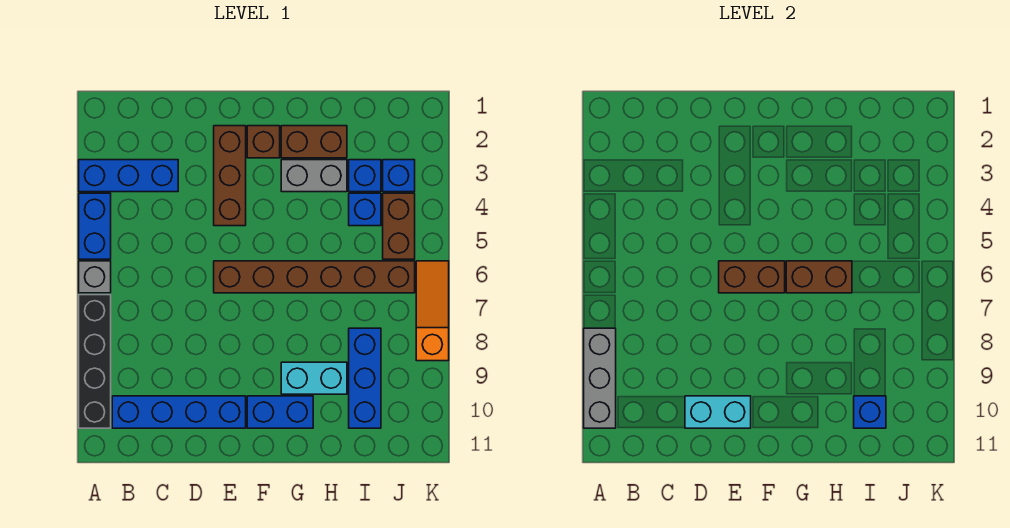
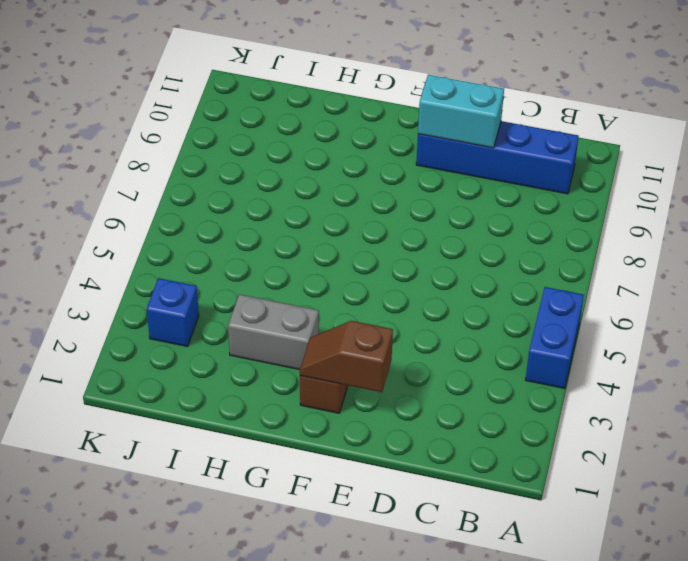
brown 1x2 slope [300,321,393,392] -> none
none -> blue 1x3 brick [79,160,178,192]
none -> grey 1x1 brick [79,261,111,293]
none -> black 1x4 brick [79,295,111,428]

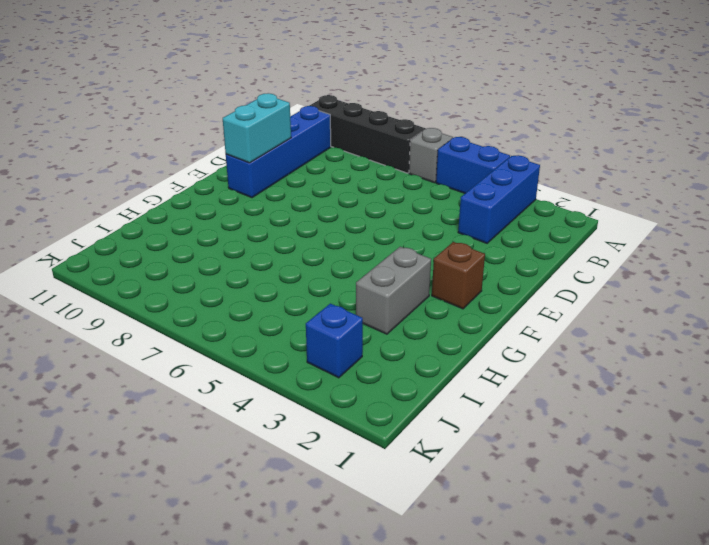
none -> brown 1x3 brick [214,126,246,226]
none -> brown 1x6 brick [214,261,415,293]
none -> blue 1x2 brick [247,396,313,428]

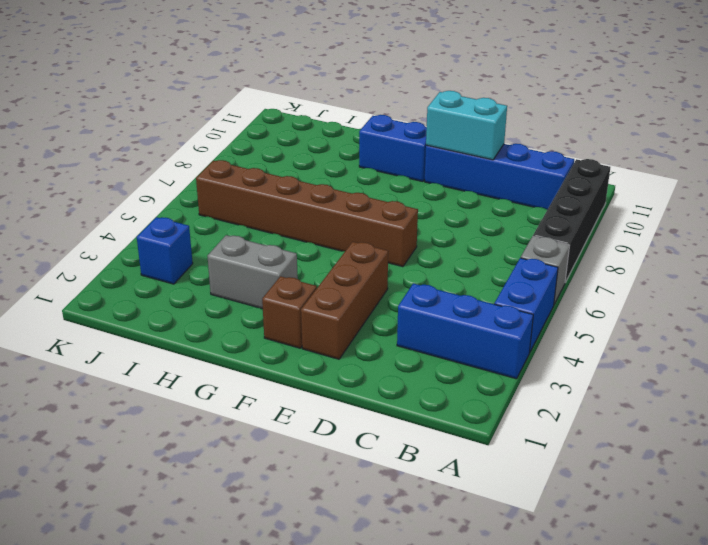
none -> brown 1x2 brick [281,126,347,158]
none -> cyan 1x2 brick [281,362,347,394]
none -> blue 1x1 brick [349,160,381,192]

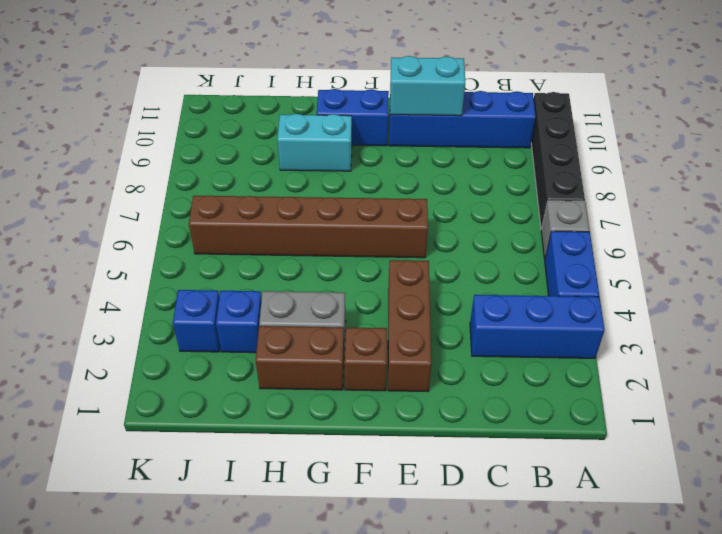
none -> blue 1x1 brick [349,193,381,226]
none -> blue 1x3 brick [349,328,381,428]
none -> brown 1x2 brick [383,193,415,259]

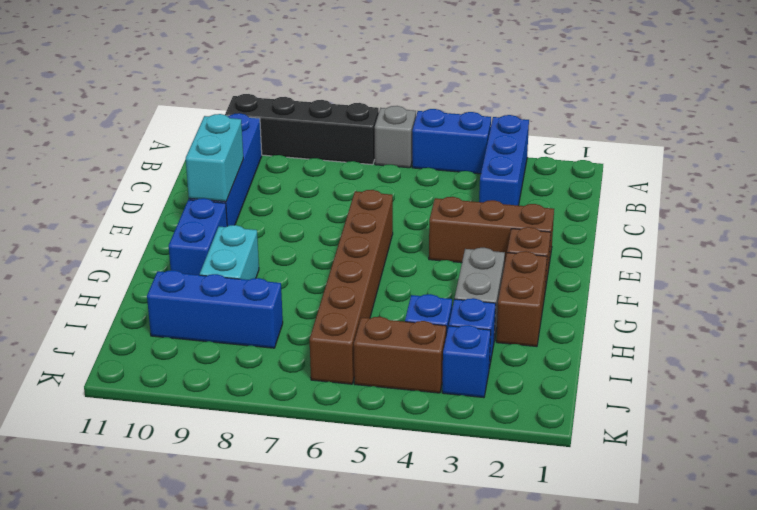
none -> orange 1x3 slope [416,261,449,361]
none -> grey 1x3 brick [584,328,616,428]
none -> brown 1x2 brick [719,261,785,293]

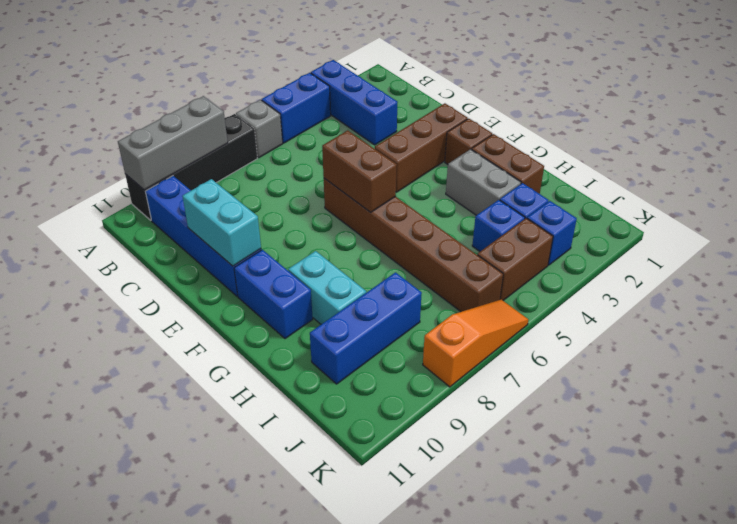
none -> brown 1x2 brick [786,261,852,293]
none -> blue 1x1 brick [854,396,886,428]

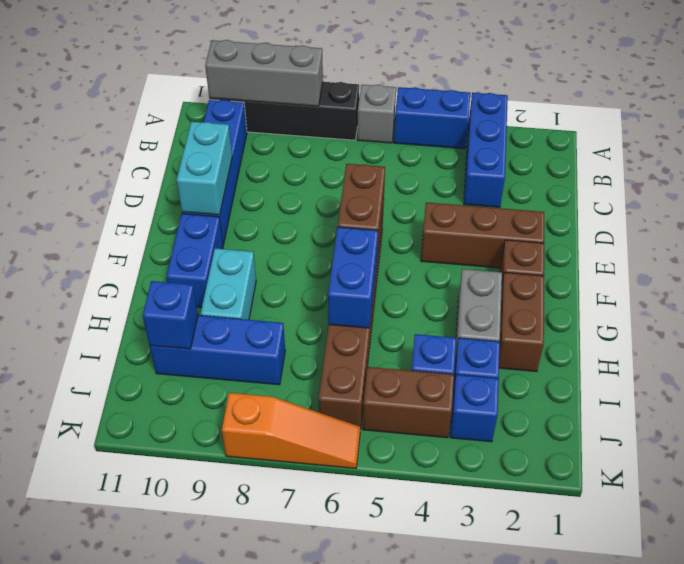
blue 1x2 brick [328,227,378,328] -> brown 1x2 brick [786,261,852,293]

